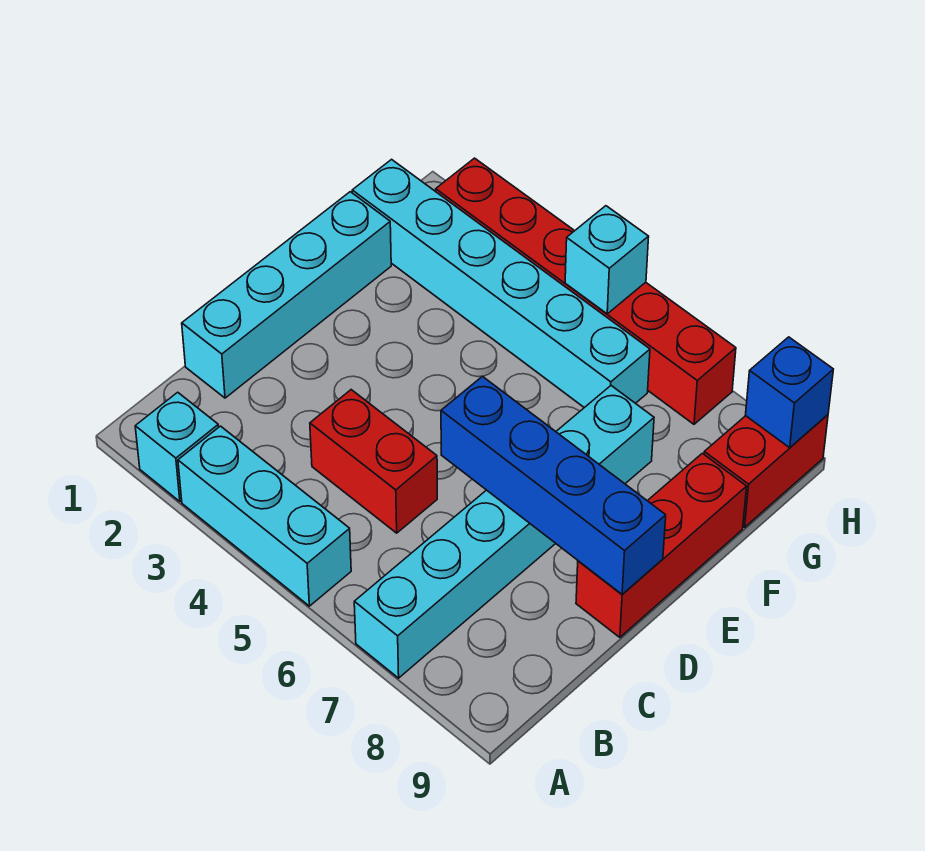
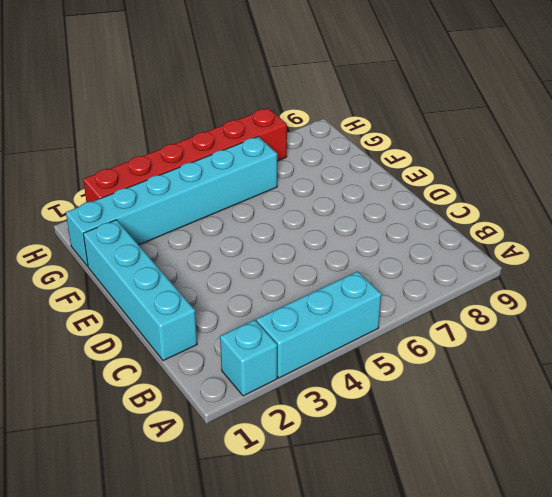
none -> cyan 1x6 brick [354,386,654,678]
none -> red 1x2 brick [310,390,437,533]
none -> red 1x3 brick [576,453,747,637]

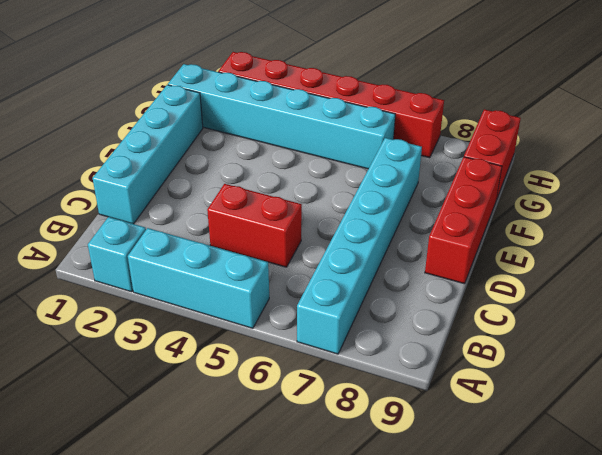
none -> blue 1x4 brick [441,376,666,594]
none -> cyan 1x1 brick [565,206,649,314]
none -> blue 1x1 brick [745,337,833,448]

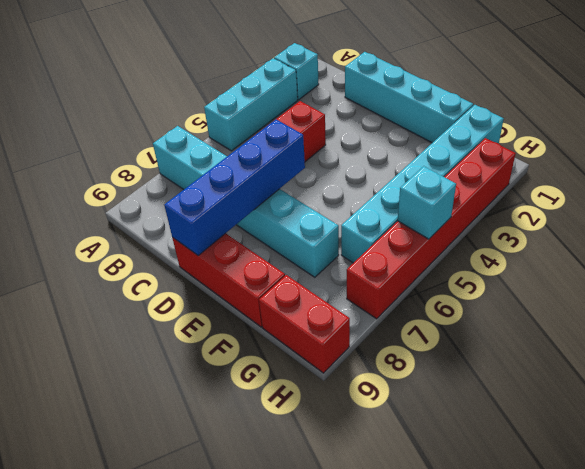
none -> blue 1x1 brick [745,337,833,448]

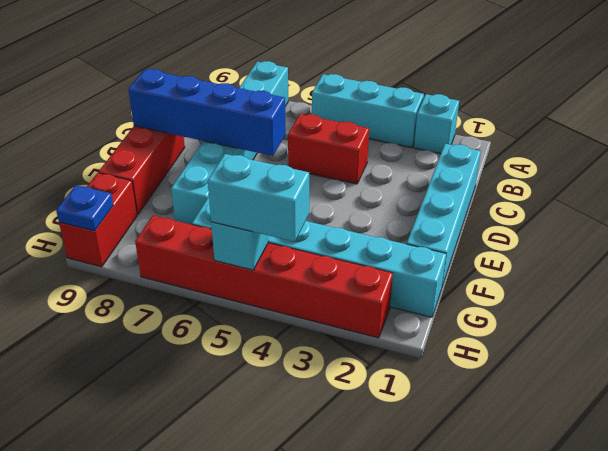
cyan 1x2 brick [208,154,309,242] -> none
blue 1x1 plate [56,185,113,231] -> blue 1x1 brick [745,337,833,448]

